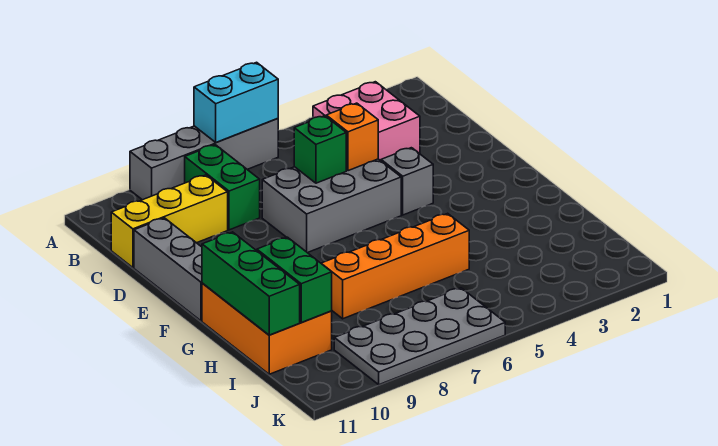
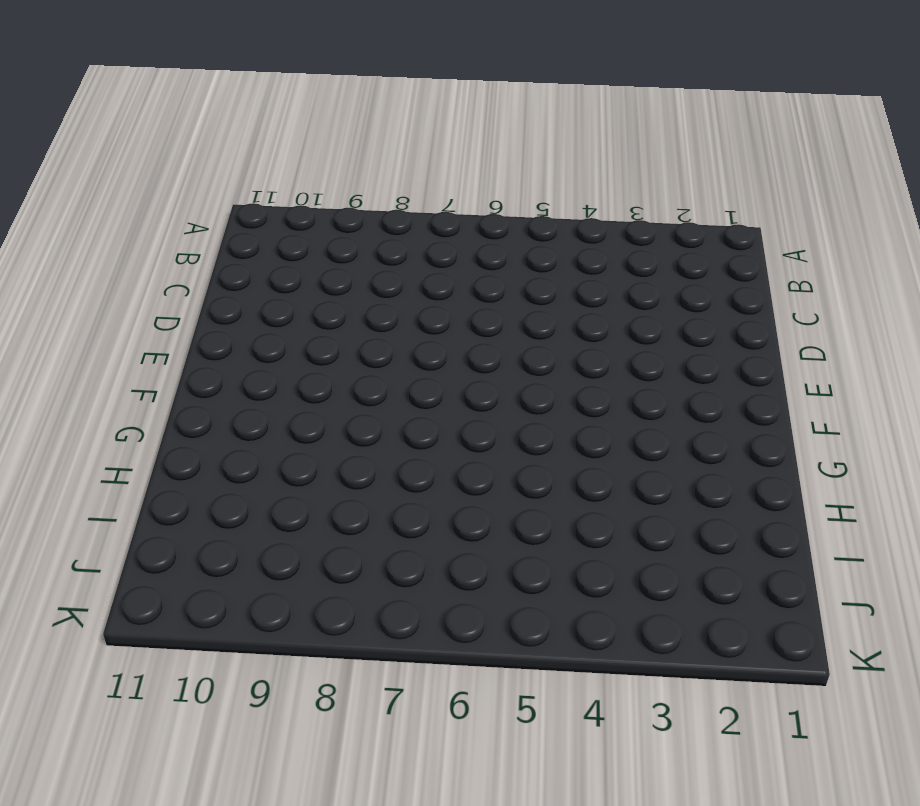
none -> grey 1x4 brick [130,119,278,200]
none -> pink 2x2 brick [313,82,420,161]
none -> green 1x2 brick [185,145,260,230]

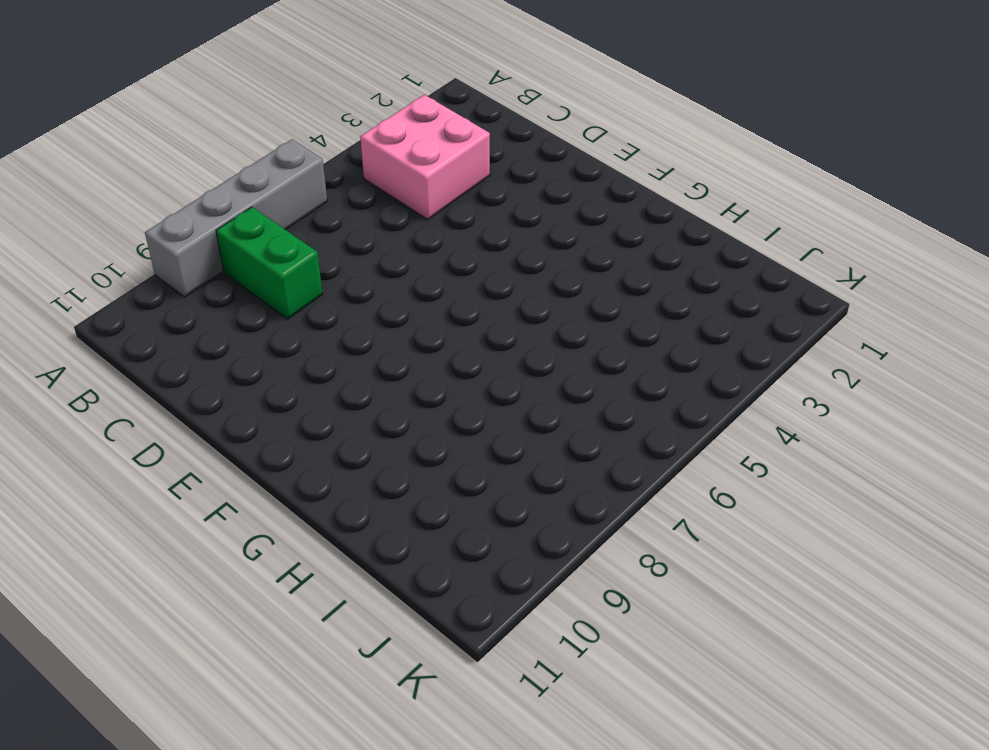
none -> yellow 1x3 brick [111,175,228,268]
none -> grey 2x3 brick [262,159,401,253]
none -> grey 1x3 brick [134,218,202,321]

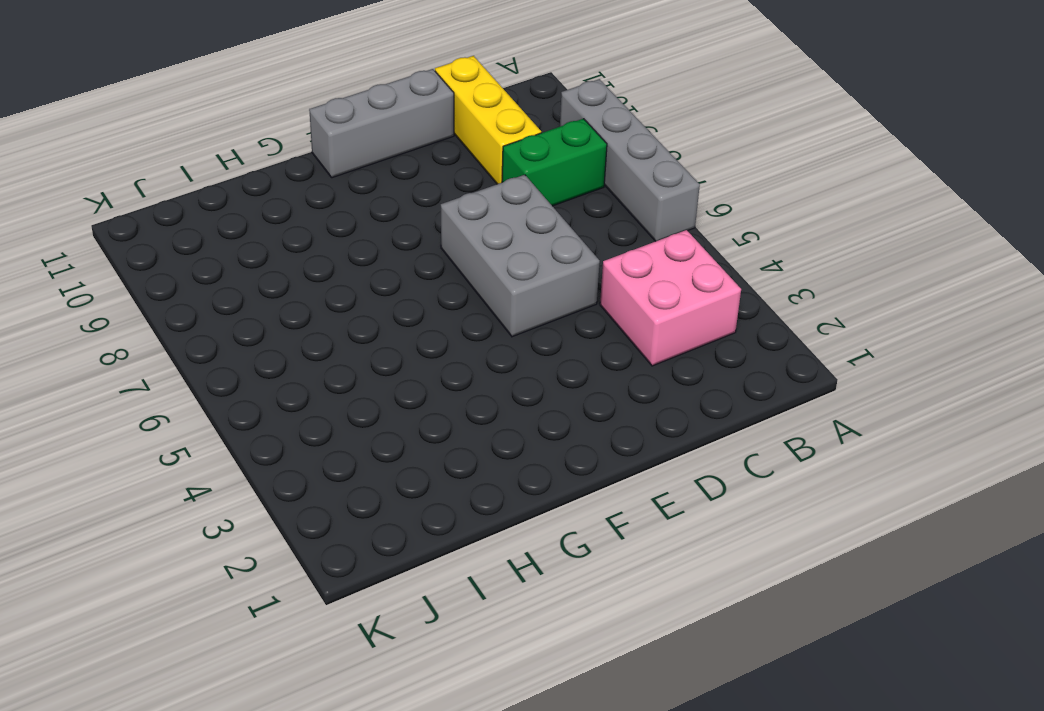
none -> grey 1x1 brick [381,148,433,215]
none -> orange 2x3 brick [202,283,332,374]
none -> orange 1x4 brick [321,213,469,319]

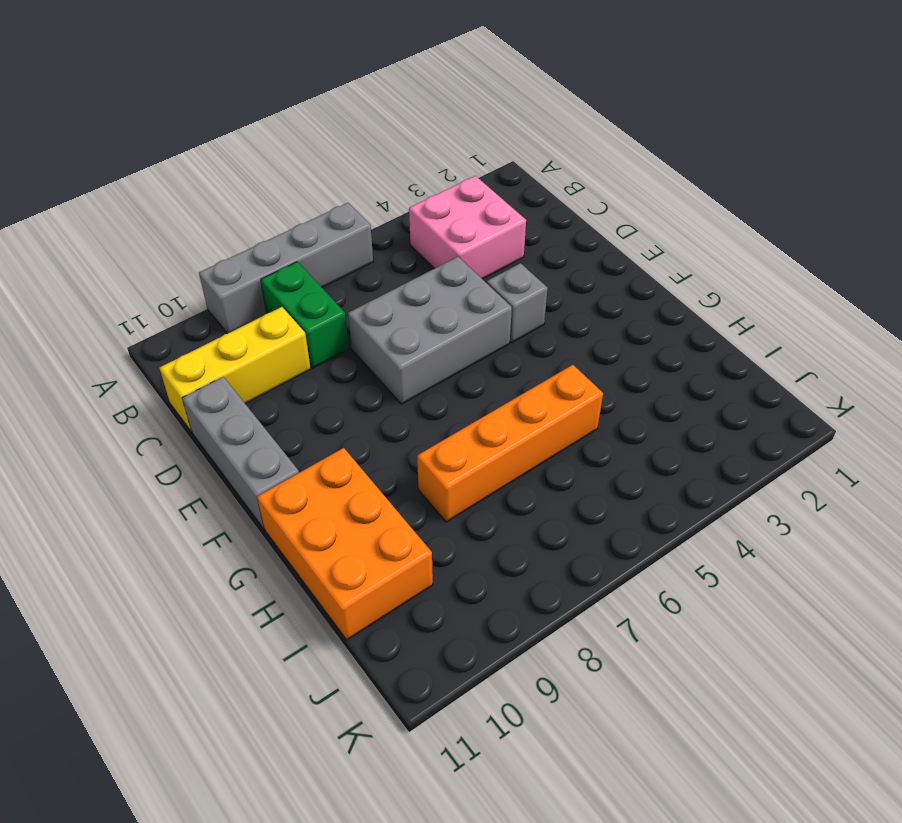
none -> grey 2x4 plate [334,288,505,385]
none -> cyan 1x2 brick [194,62,278,142]
none -> orange 1x1 brick [326,103,378,171]

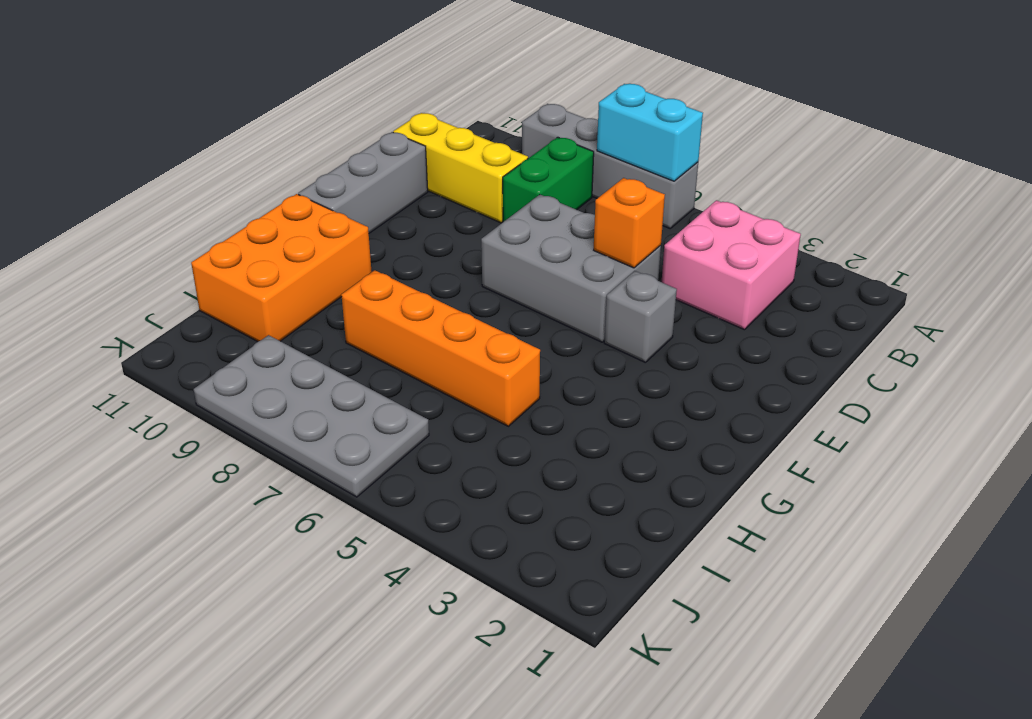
none -> green 1x1 brick [294,116,346,183]
none -> green 1x3 brick [202,232,300,335]
none -> green 1x2 brick [257,237,332,322]

